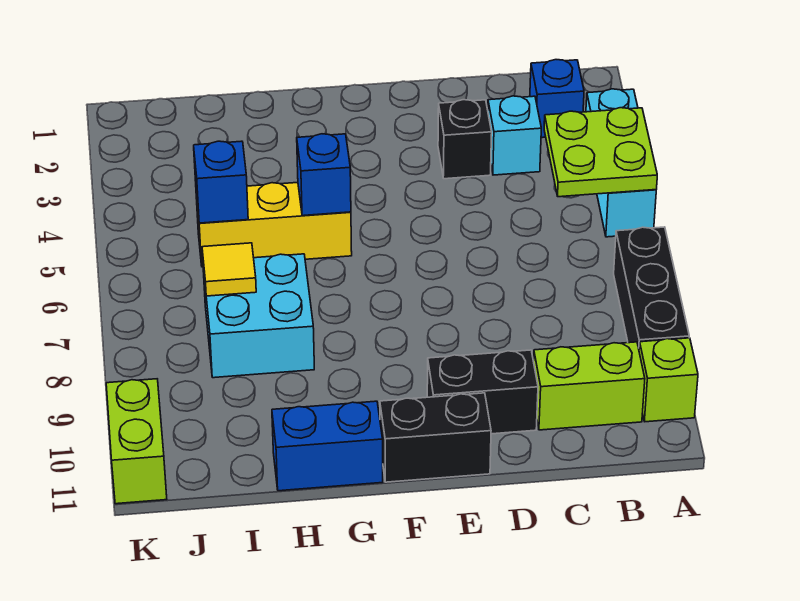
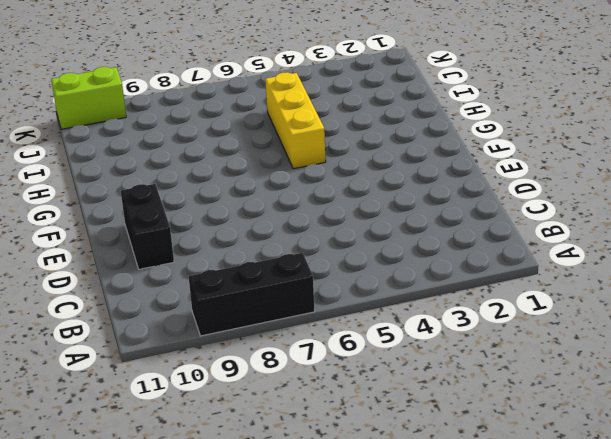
none -> cyan 1x3 brick [586,89,656,237]
none -> lime 1x1 brick [639,338,698,422]
none -> blue 1x1 brick [530,60,584,138]

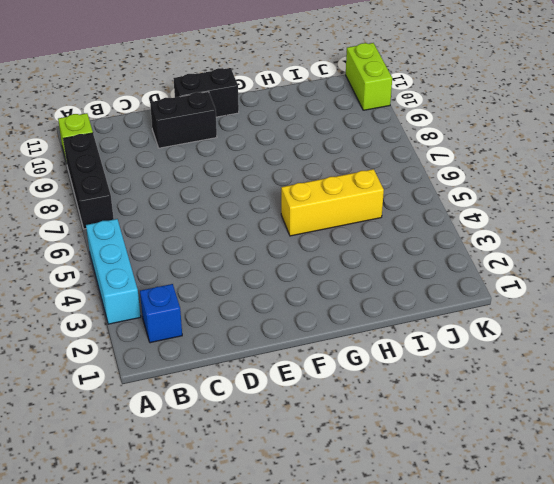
none -> lime 1x2 brick [533,342,645,430]
none -> cyan 1x1 brick [488,96,541,175]
none -> black 1x1 brick [438,100,492,179]

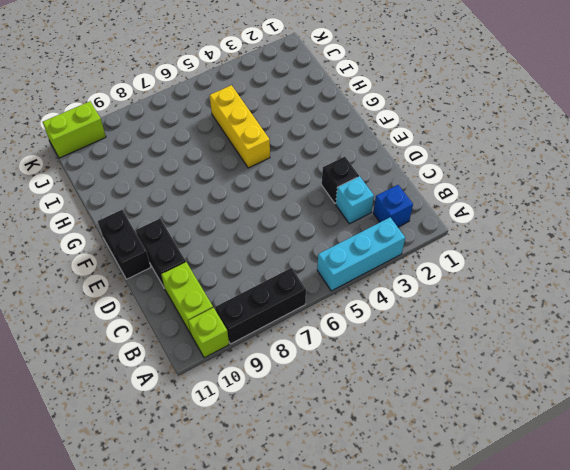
none -> blue 1x2 brick [272,401,383,491]
none -> cyan 2x2 brick [203,254,314,378]
none -> lime 2x2 plate [544,108,657,197]

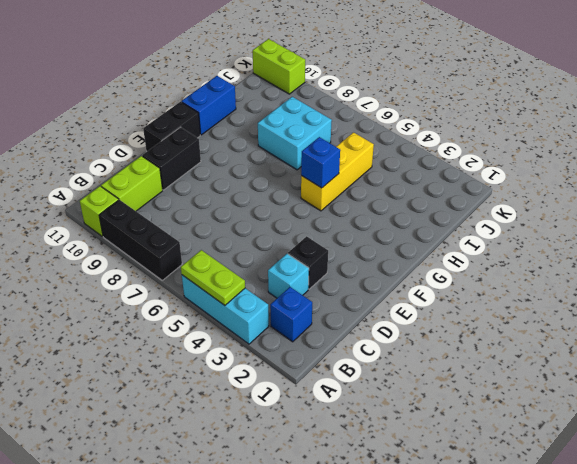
lime 1x2 plate [181,250,245,305] -> lime 2x2 plate [544,108,657,197]
none -> blue 1x1 brick [194,141,248,223]
none -> yellow 1x1 tile [202,243,256,296]

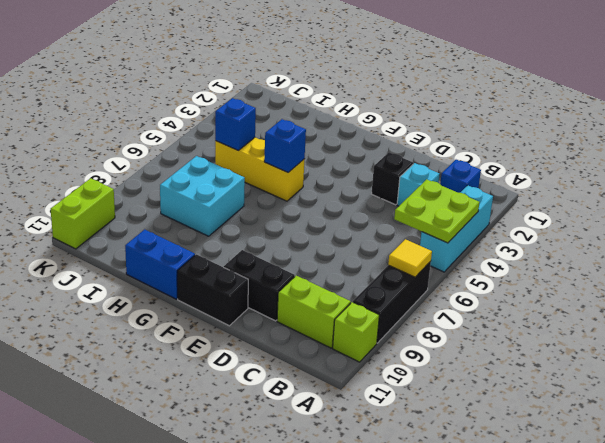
yellow 1x1 tile [388,239,432,277] -> yellow 1x1 tile moved to [202,243,256,296]

